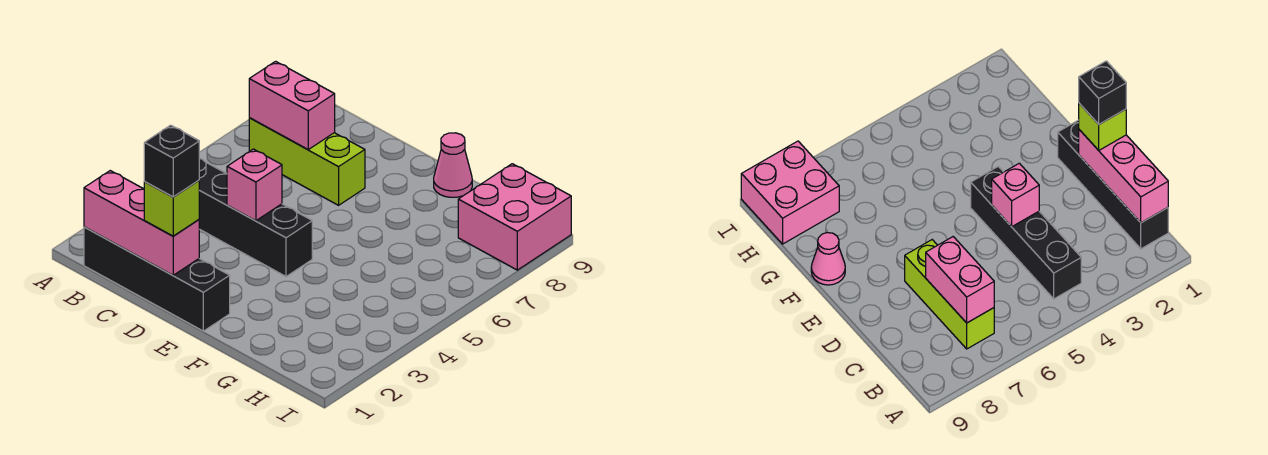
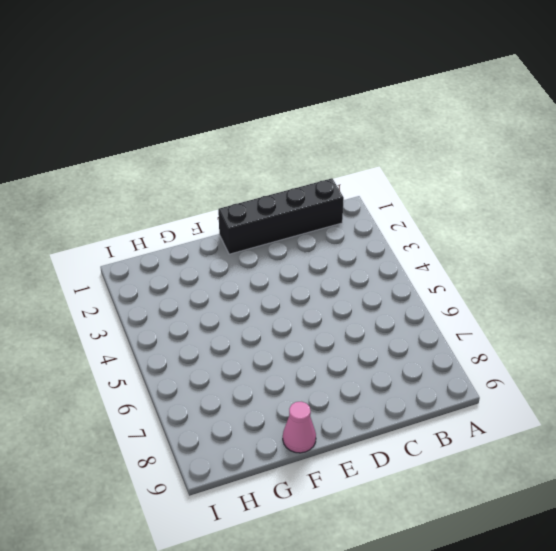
none -> black 1x4 brick [199,158,312,277]
none -> lime 1x3 brick [249,118,365,205]

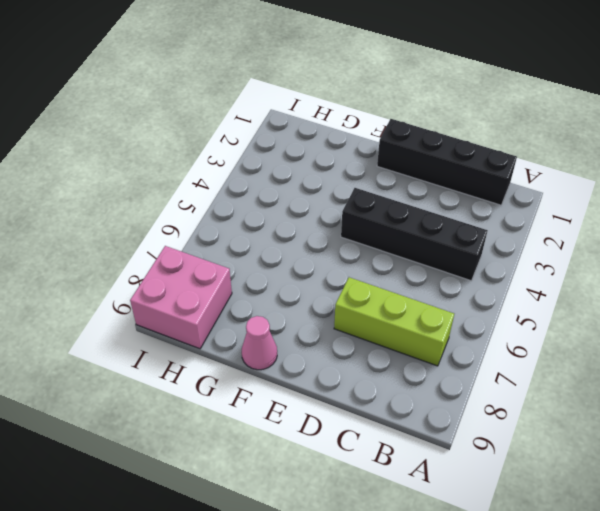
none -> pink 1x3 brick [84,171,199,275]
none -> pink 1x2 brick [249,61,335,149]

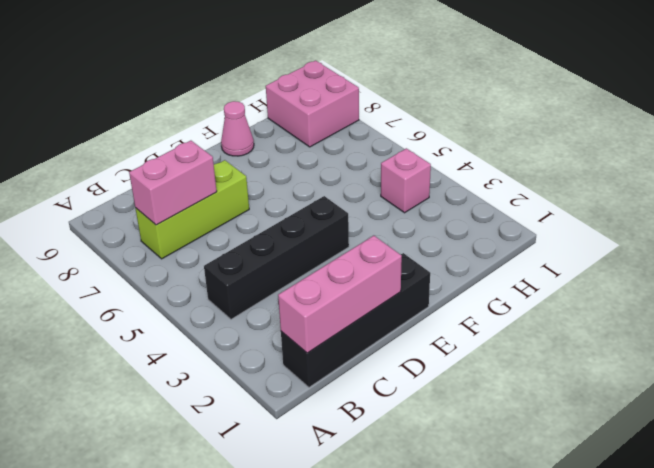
pink 1x1 brick [381,148,431,213] -> pink 1x1 brick moved to [227,149,282,221]
none -> lime 1x1 brick [144,180,199,236]
none -> black 1x1 brick [144,125,199,197]

